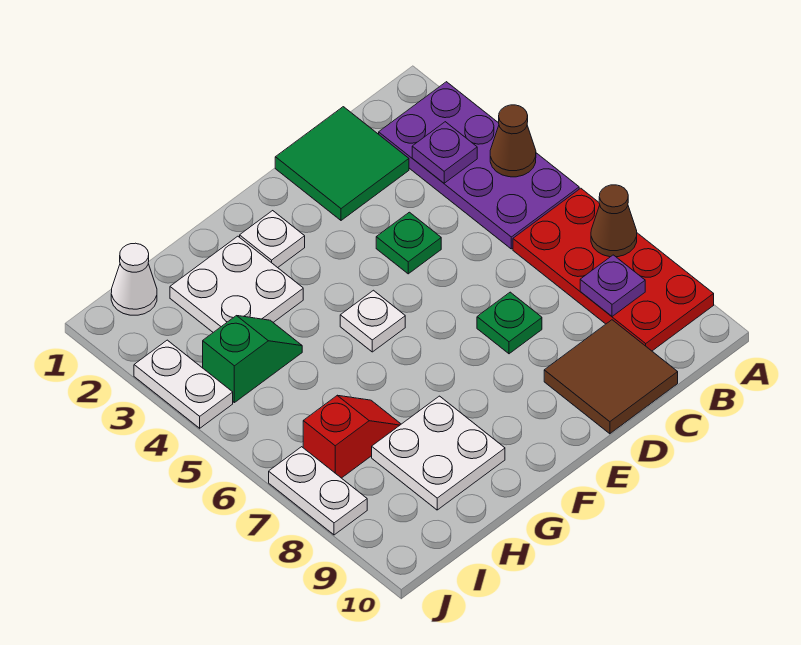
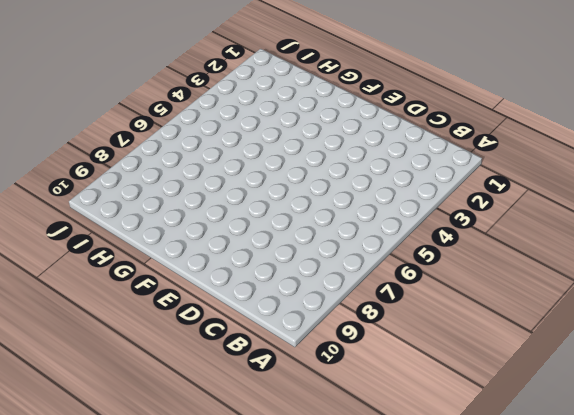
none -> purple 2x4 plate [379,82,579,249]
none -> red 2x4 plate [513,188,714,351]
none -> green 2x2 tile [275,107,409,220]

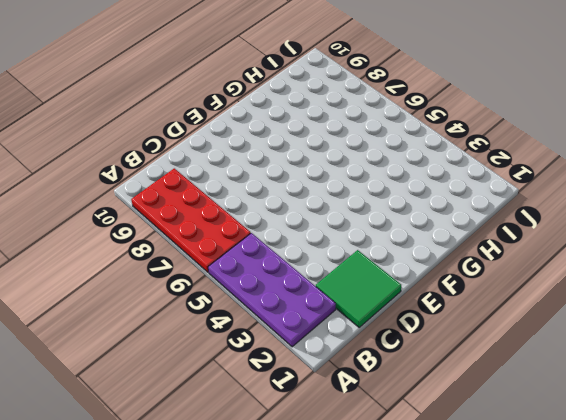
none -> brown 2x2 tile [544,320,678,434]
none -> green 1x1 plate [376,212,441,274]
none -> green 1x1 plate [477,292,542,354]

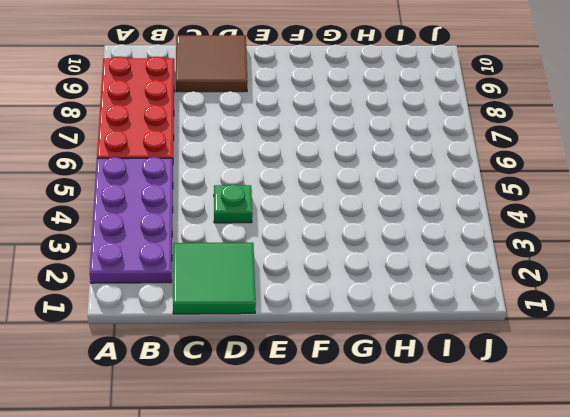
none -> green 1x1 plate [477,292,542,354]
none -> white 1x1 plate [240,211,305,268]
none -> white 1x1 plate [340,290,405,352]

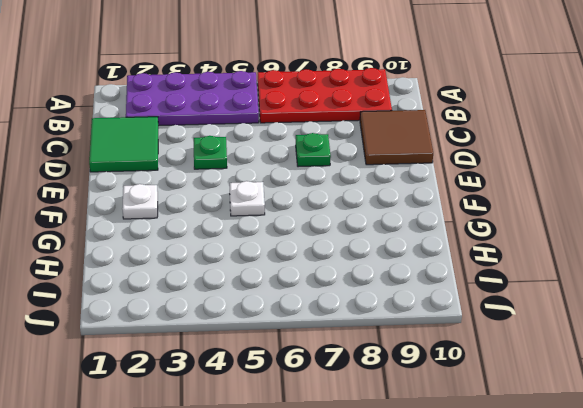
none -> white 2x2 plate [170,236,303,332]
none -> white 2x2 plate [372,396,505,510]
none -> green 1x2 slope [203,316,302,403]

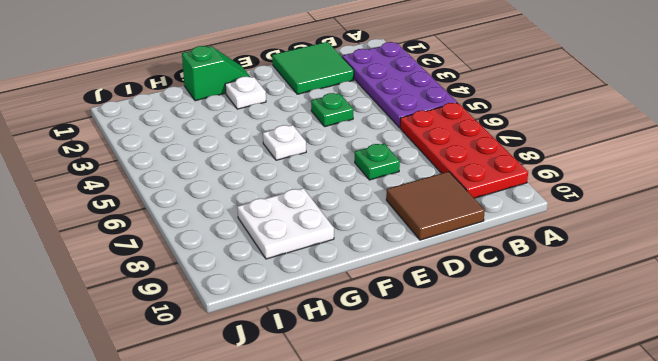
green 1x2 slope [182,46,250,101] -> green 1x2 slope moved to [203,316,302,403]
none -> white 2x2 plate [170,236,303,332]
none -> red 1x2 slope [303,395,401,478]
none -> white 1x1 cone [111,243,157,315]

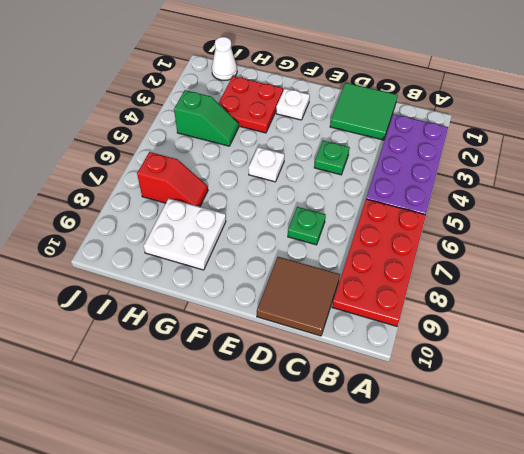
red 2x2 plate [218,76,283,133] -> white 2x2 plate [170,236,303,332]
none -> white 1x2 plate [134,340,233,428]
none -> white 1x2 plate [269,447,367,535]
none -> brown 1x1 cone [490,105,536,177]

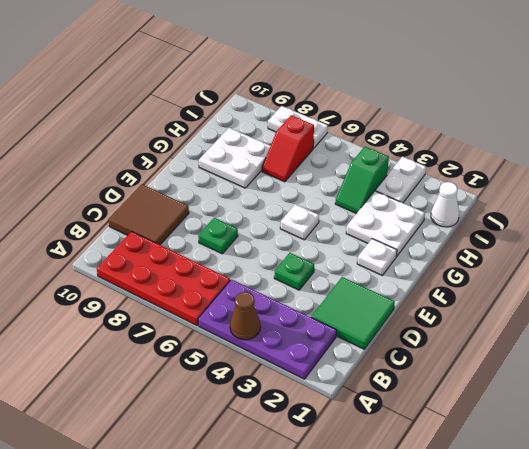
white 1x2 plate [375,157,426,203] -> white 1x2 plate turned to [134,340,233,428]
none -> brown 1x1 cone [591,185,637,257]
none -> purple 1x1 plate [412,122,477,183]
none -> purple 1x1 plate [580,255,645,316]

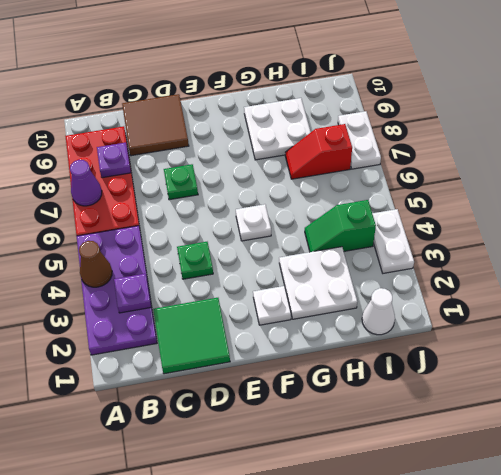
purple 1x1 cone [70,160,102,206] -> brown 1x1 cone [591,185,637,257]

